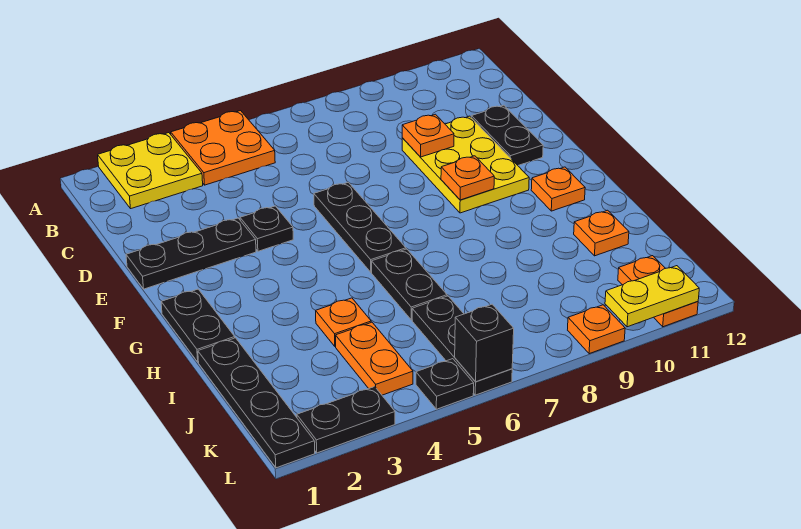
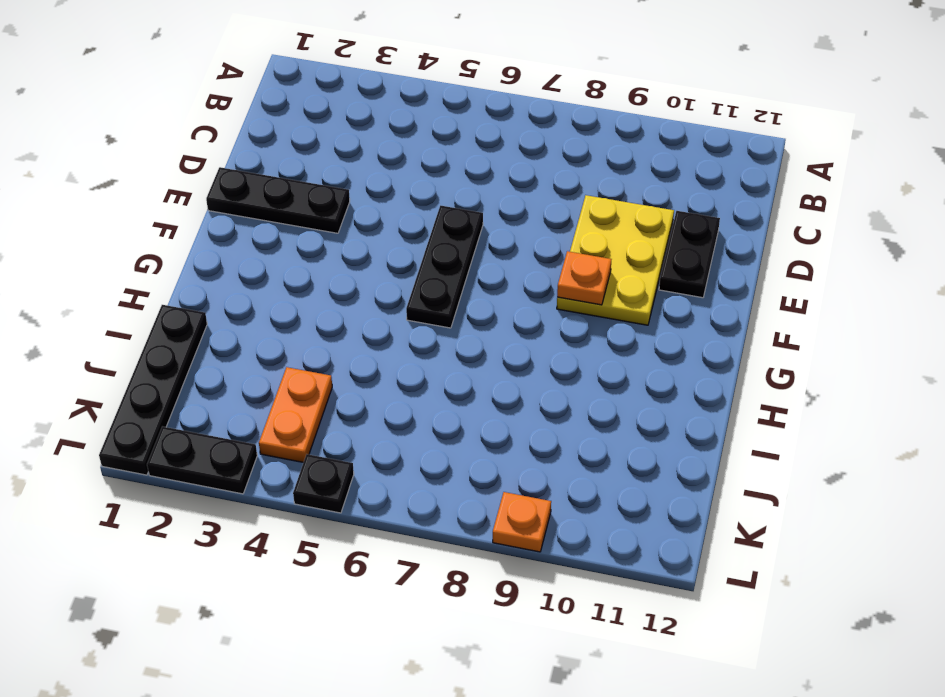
none -> yellow 2x2 plate [98,133,203,209]
none -> orange 2x2 plate [171,111,275,185]
none -> black 1x1 plate [240,206,293,251]

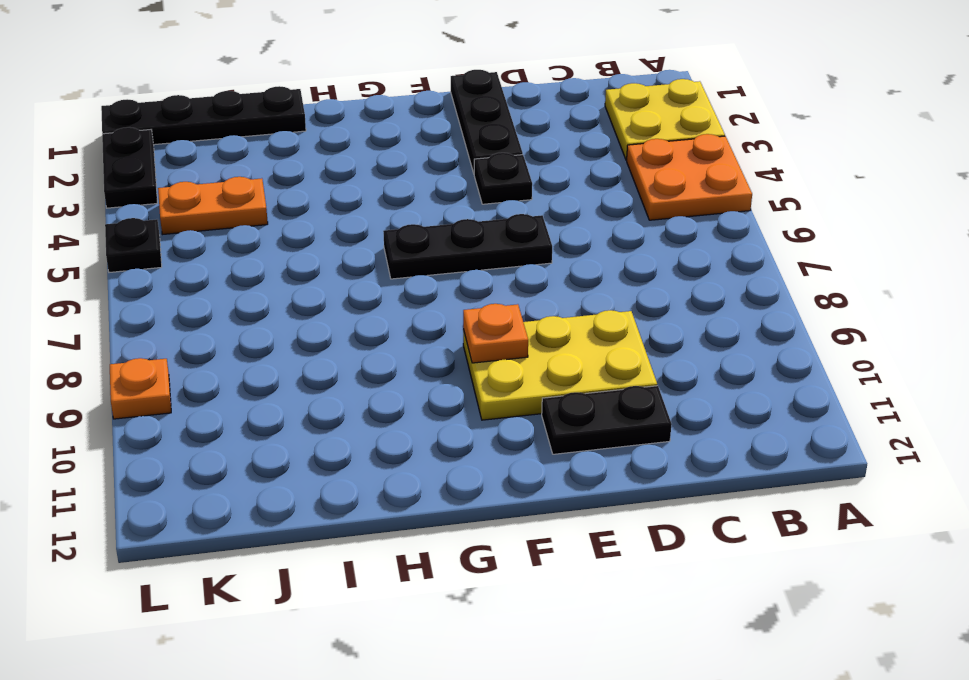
none -> black 1x2 plate [161,289,235,362]
none -> orange 1x1 plate [531,167,585,211]
none -> black 1x2 plate [372,249,447,320]

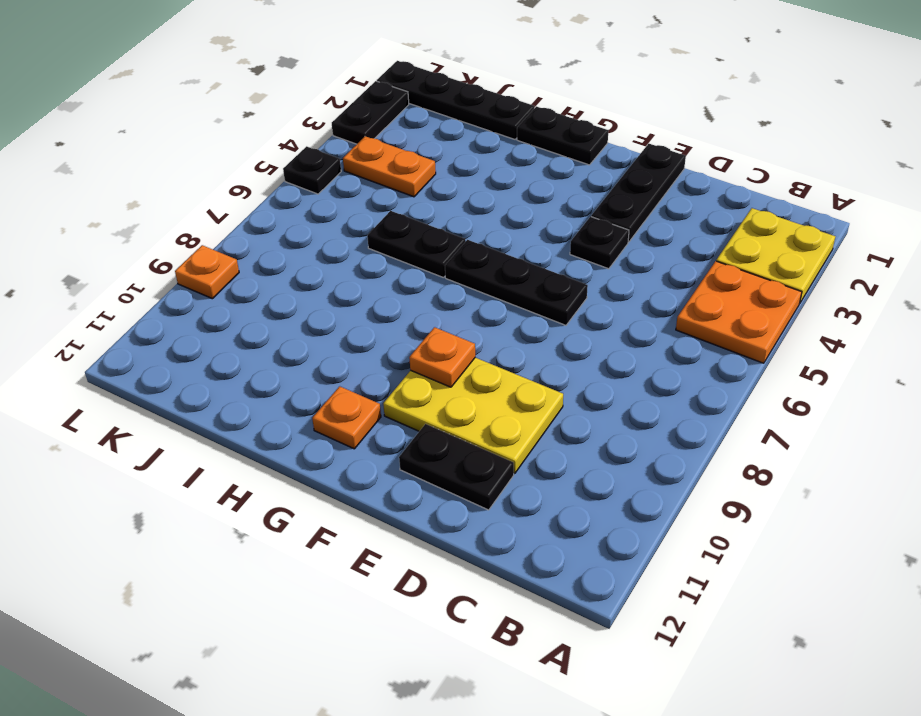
none -> orange 1x1 plate [316,298,371,346]
none -> orange 1x1 plate [574,210,629,256]
none -> black 1x3 plate [412,296,512,395]

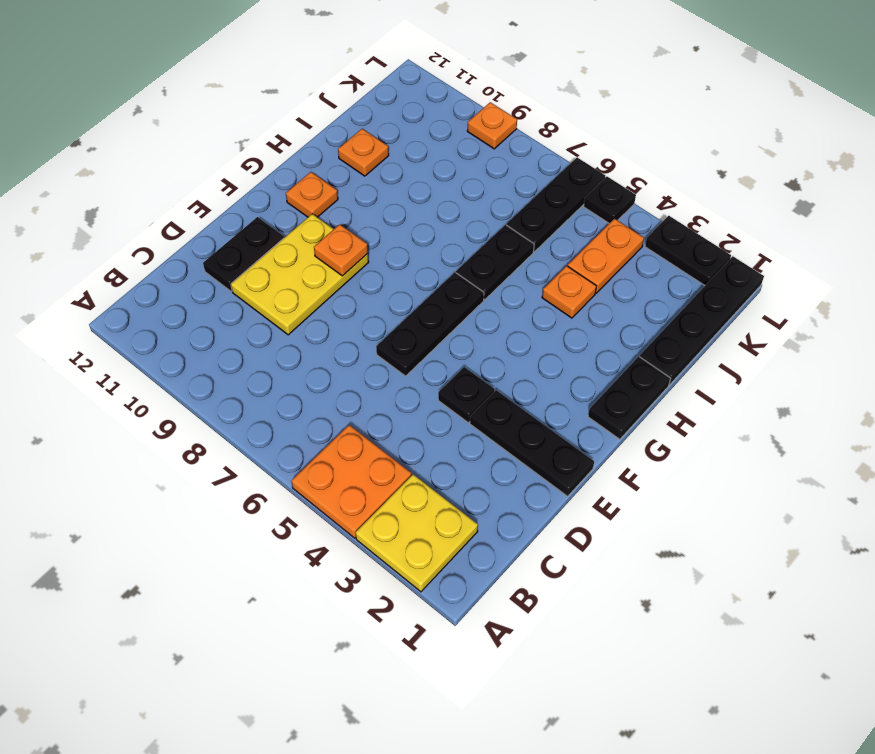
none -> orange 1x2 plate [618,256,698,327]
none -> orange 1x1 plate [402,114,454,157]
none -> black 1x1 brick [455,304,514,382]

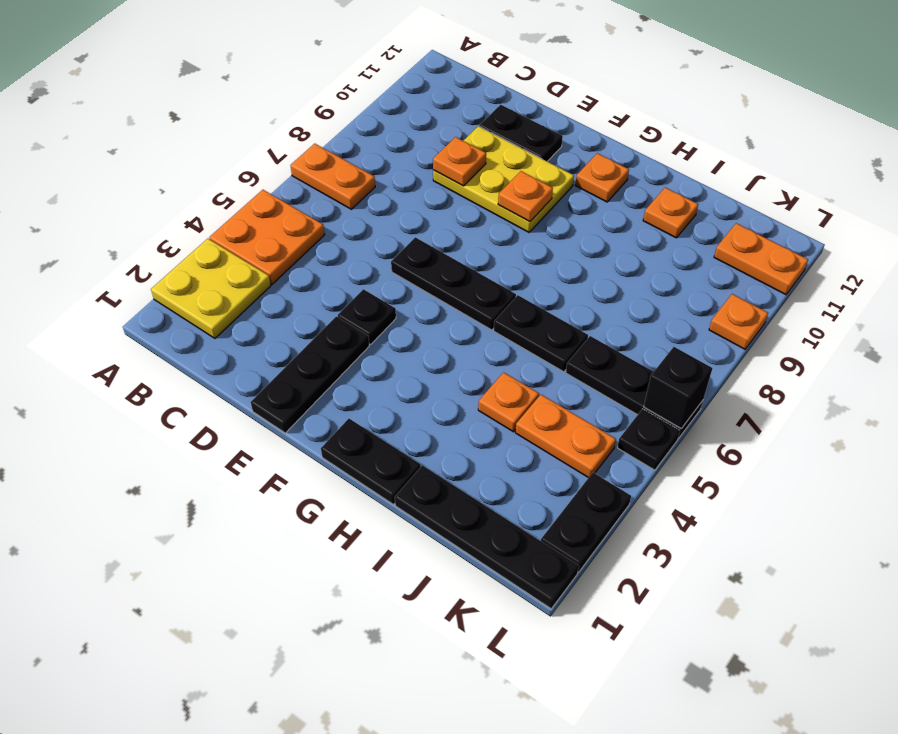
orange 1x2 plate [290,144,375,209] -> none
none -> yellow 1x2 plate [605,266,699,327]

